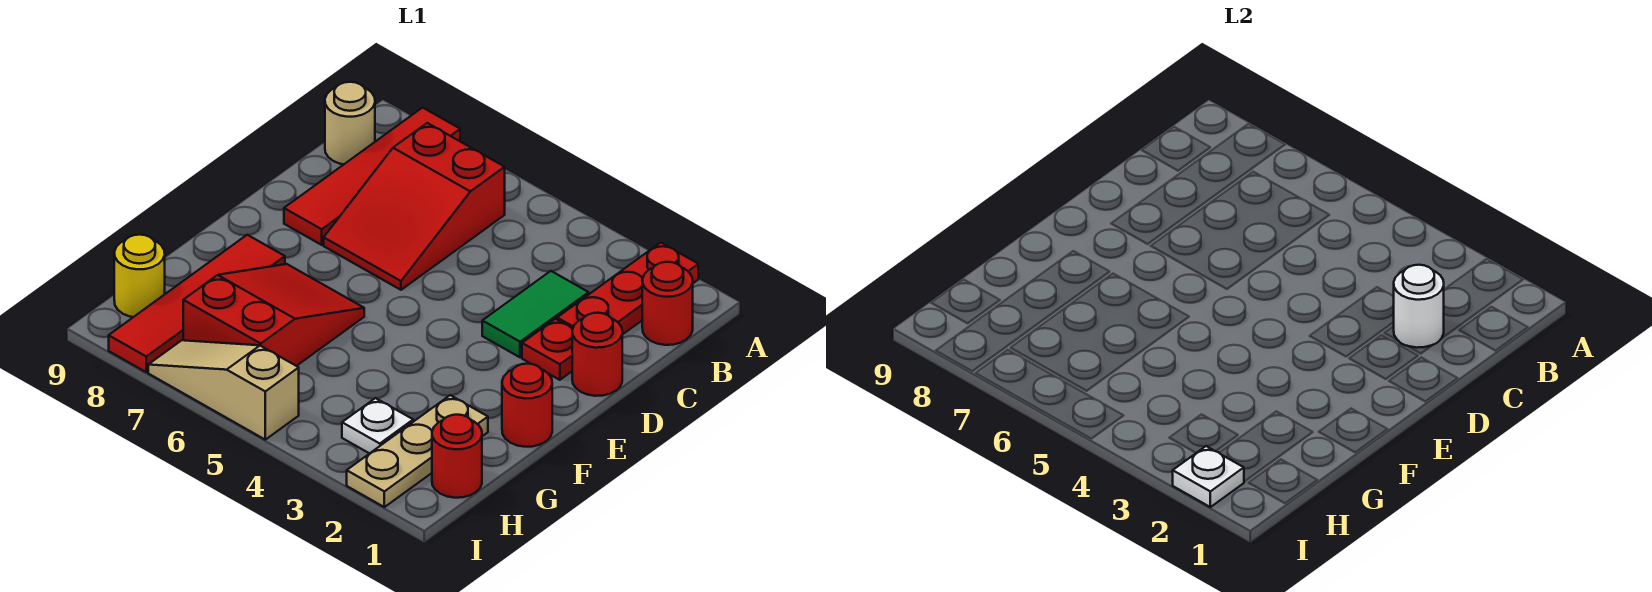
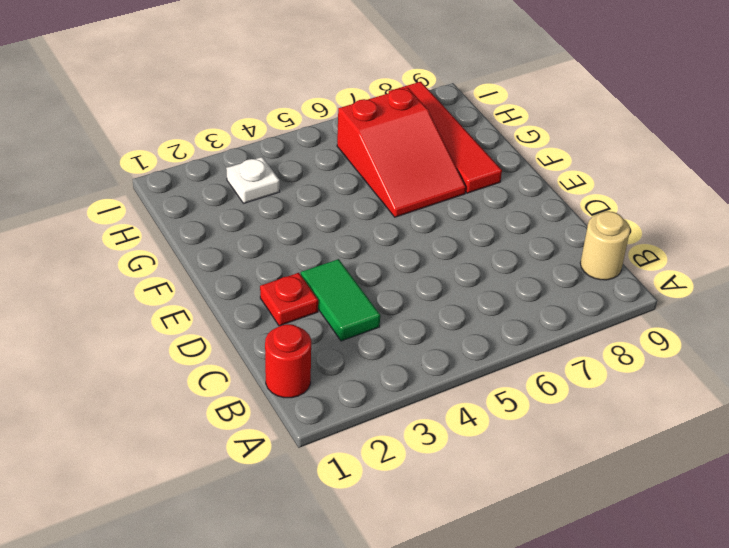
none -> red 1x3 plate [557,243,698,335]
none -> red 1x4 tile [284,108,460,245]
none -> red 2x3 slope [324,123,505,290]

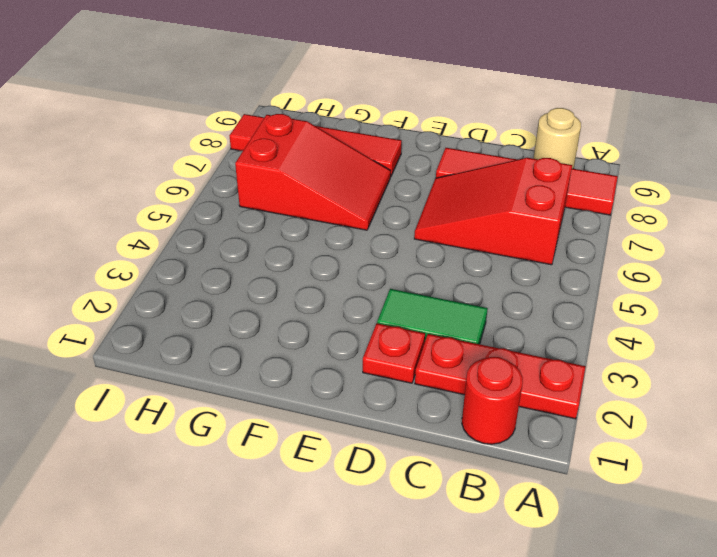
none -> red 1x1 round brick [572,313,622,396]
none -> red 1x1 round brick [502,364,552,447]
none -> tan 1x3 plate [347,395,488,507]

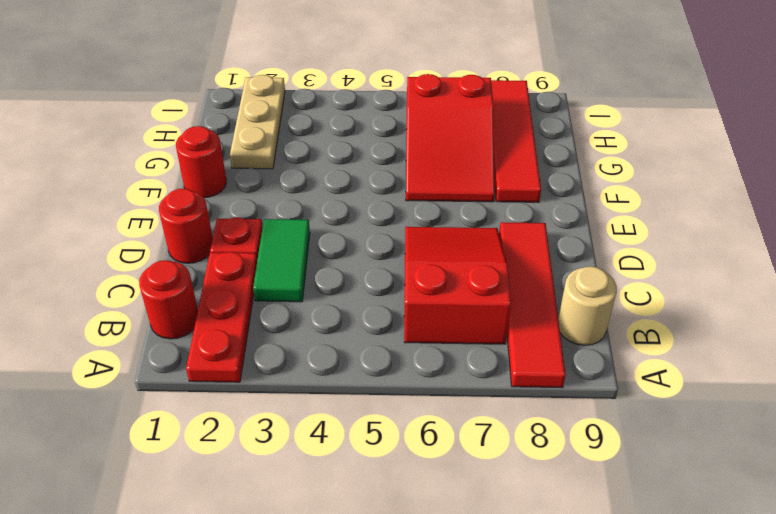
none -> red 1x1 round brick [432,415,482,498]
none -> white 1x1 plate [342,398,413,454]
none -> yellow 1x1 round brick [114,235,165,317]

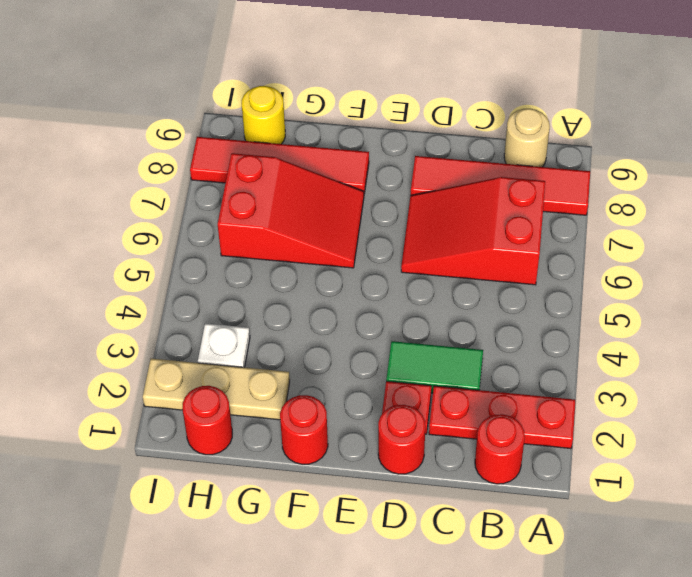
none -> tan 1x3 slope [148,340,299,440]
none -> white 1x1 round brick [1394,265,1444,348]
none -> white 1x1 plate [1173,446,1244,507]

